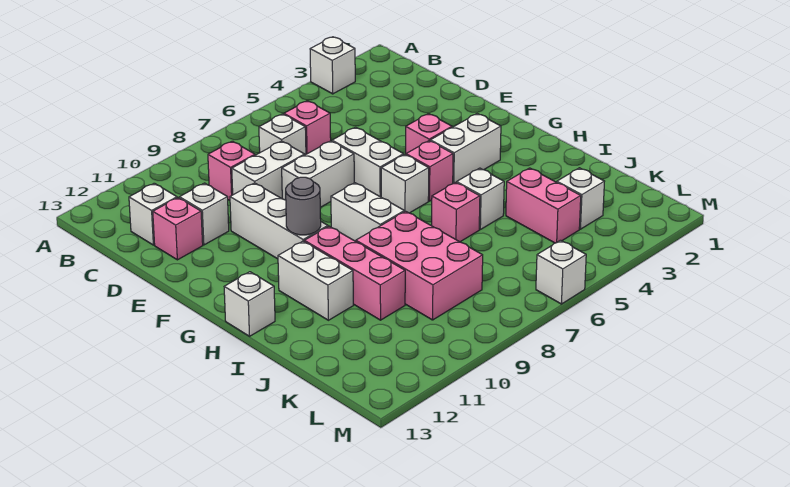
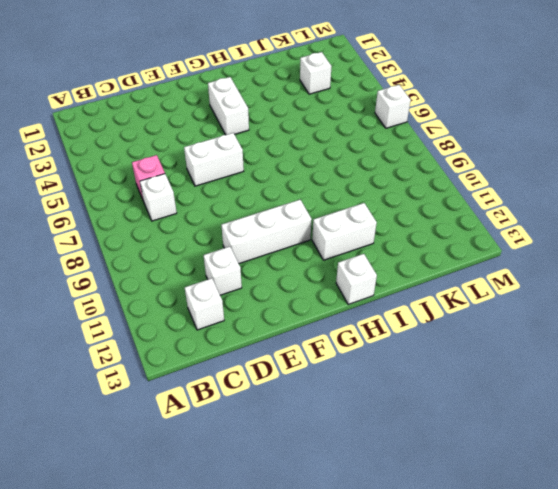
none -> white 1x1 brick [310,37,355,94]
none -> pink 1x1 brick [208,141,255,200]
none -> white 1x2 brick [232,141,305,199]

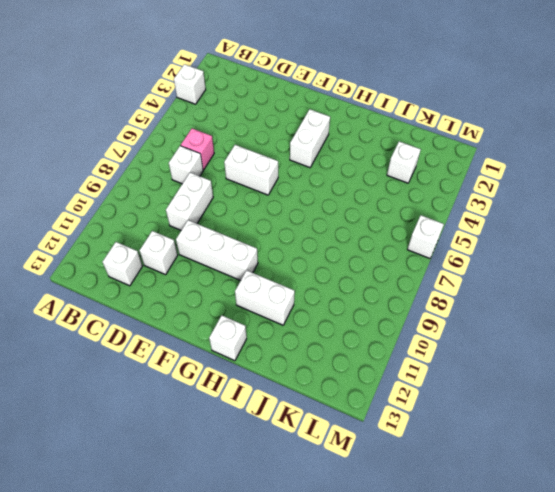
none -> pink 1x1 brick [208,141,255,200]
none -> pink 1x1 brick [153,198,203,260]
none -> white 1x2 brick [282,141,354,207]

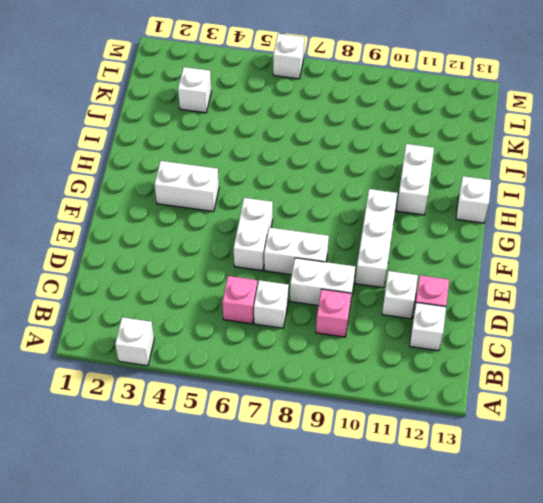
none -> pink 1x1 brick [406,114,452,153]
none -> pink 1x1 brick [406,141,453,201]
none -> white 1x1 brick [381,155,429,213]

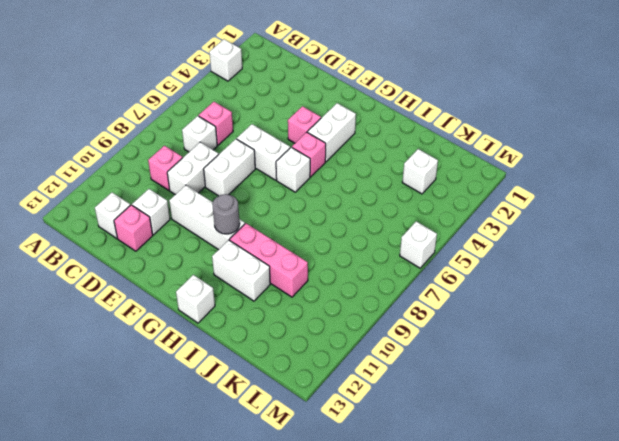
none -> white 1x2 brick [331,183,404,241]
none -> white 1x1 brick [457,168,504,229]
none -> pink 1x1 brick [432,182,480,242]

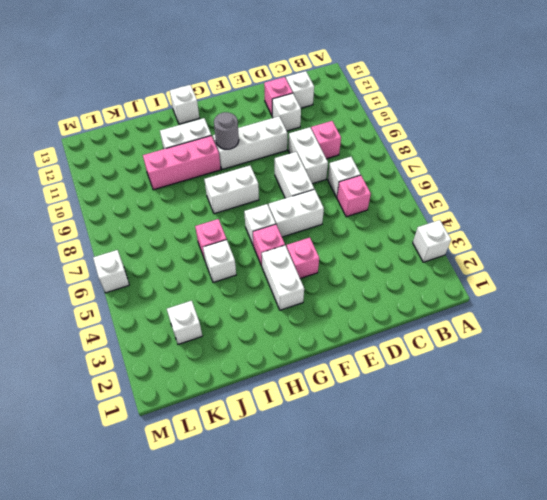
none -> pink 2x3 brick [356,211,483,320]
none -> pink 1x2 brick [506,168,581,243]

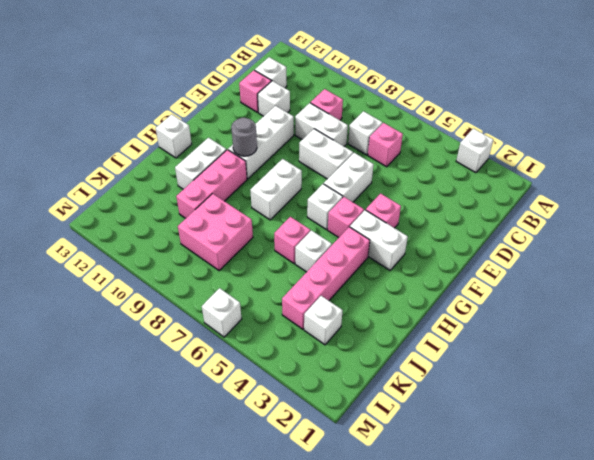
pink 1x4 brick [282,227,370,329] -> pink 1x2 brick [506,168,581,243]
pink 2x2 brick [178,194,253,271] -> pink 2x3 brick [356,211,483,320]

